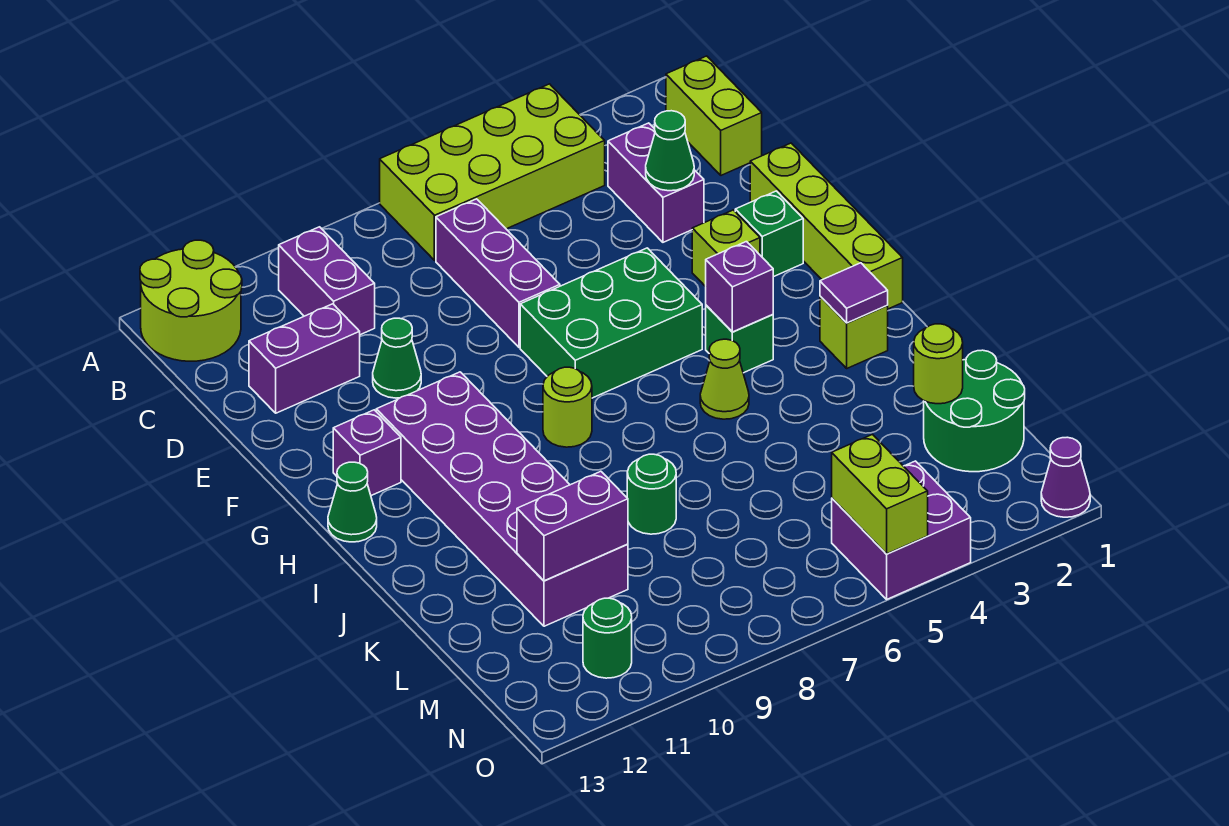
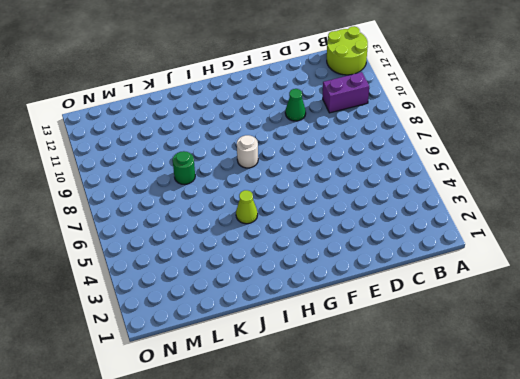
white 1x1 round brick [237,135,258,168] -> lime 1x1 round brick [543,367,592,447]
none -> lime 2x4 brick [380,84,605,260]
none -> lime 1x2 brick [666,56,762,175]
none -> purple 1x2 brick [608,123,704,242]
none -> purple 1x3 brick [436,199,560,347]

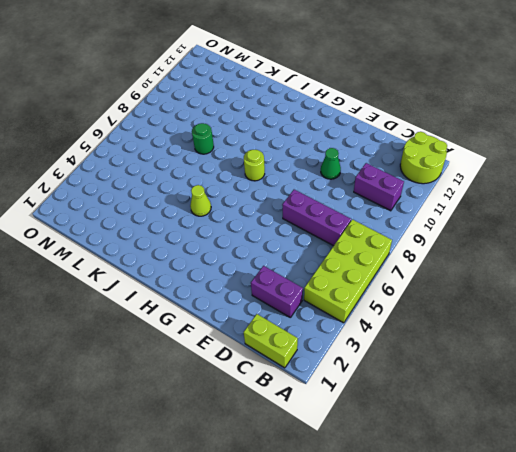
none -> purple 1x2 brick [249,304,360,413]
none -> lime 1x4 brick [750,143,903,309]
none -> green 1x1 brick [735,191,803,277]
none -> lime 1x1 brick [692,210,760,287]

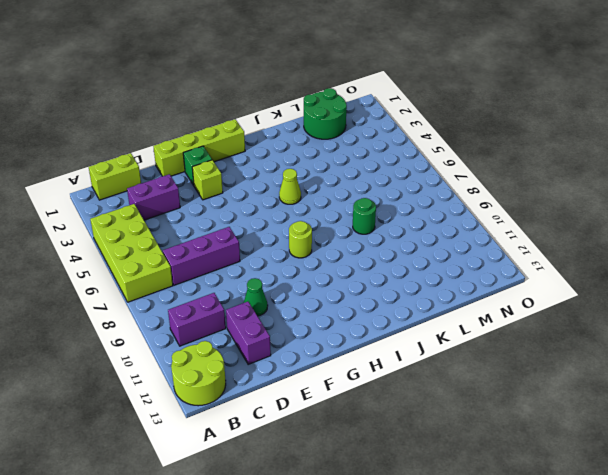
none -> green 2x3 brick [520,248,702,398]
none -> purple 2x6 brick [376,372,628,626]
none -> purple 1x1 brick [333,410,401,496]
none -> green 1x1 brick [706,305,773,373]

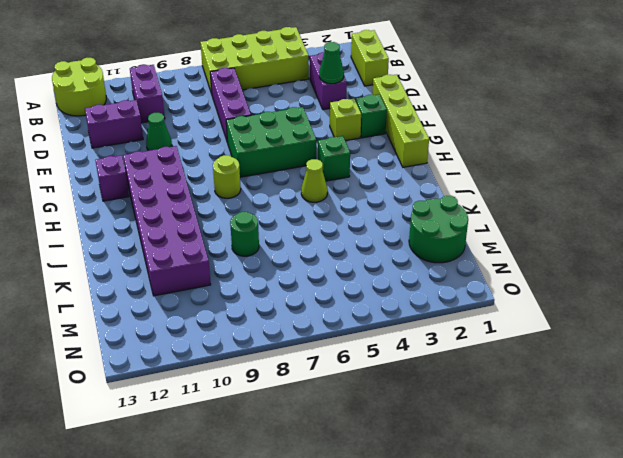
none -> green 1x1 cone [328,462,377,542]
none -> lime 1x1 brick [820,296,888,368]
none -> purple 2x2 brick [832,461,971,599]
none -> green 1x1 round brick [583,598,632,678]

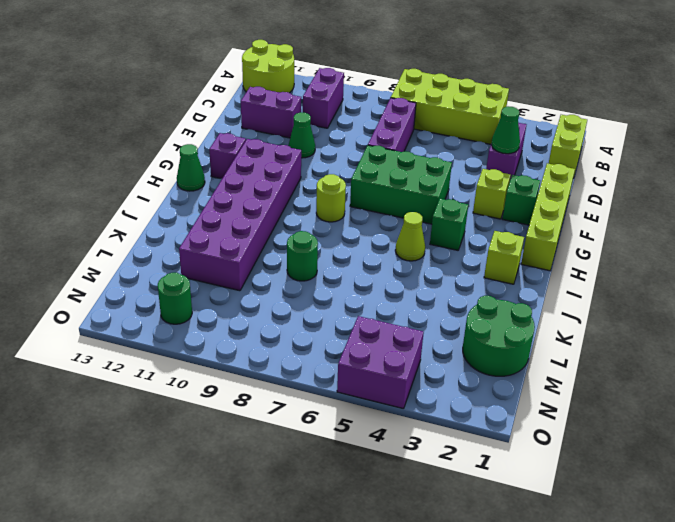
none -> purple 1x1 cone [1041,437,1090,517]
none -> purple 1x1 brick [706,242,773,332]
none -> purple 1x1 tile [820,263,888,323]
none -> lime 1x1 round brick [914,324,963,404]

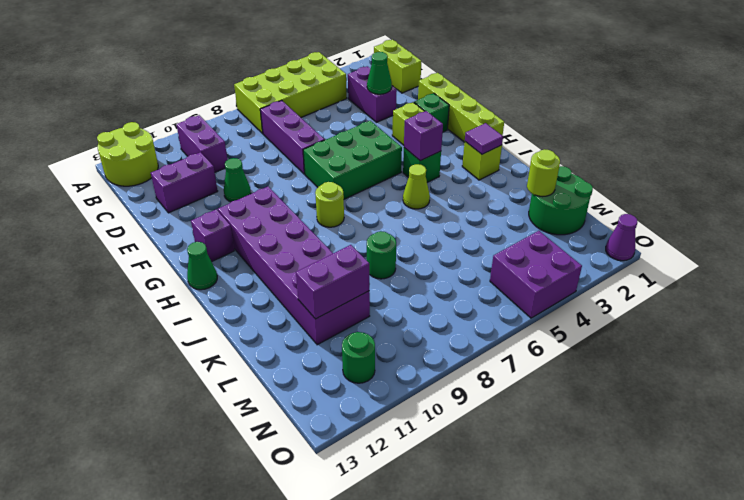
none -> lime 1x2 brick [832,435,928,554]

